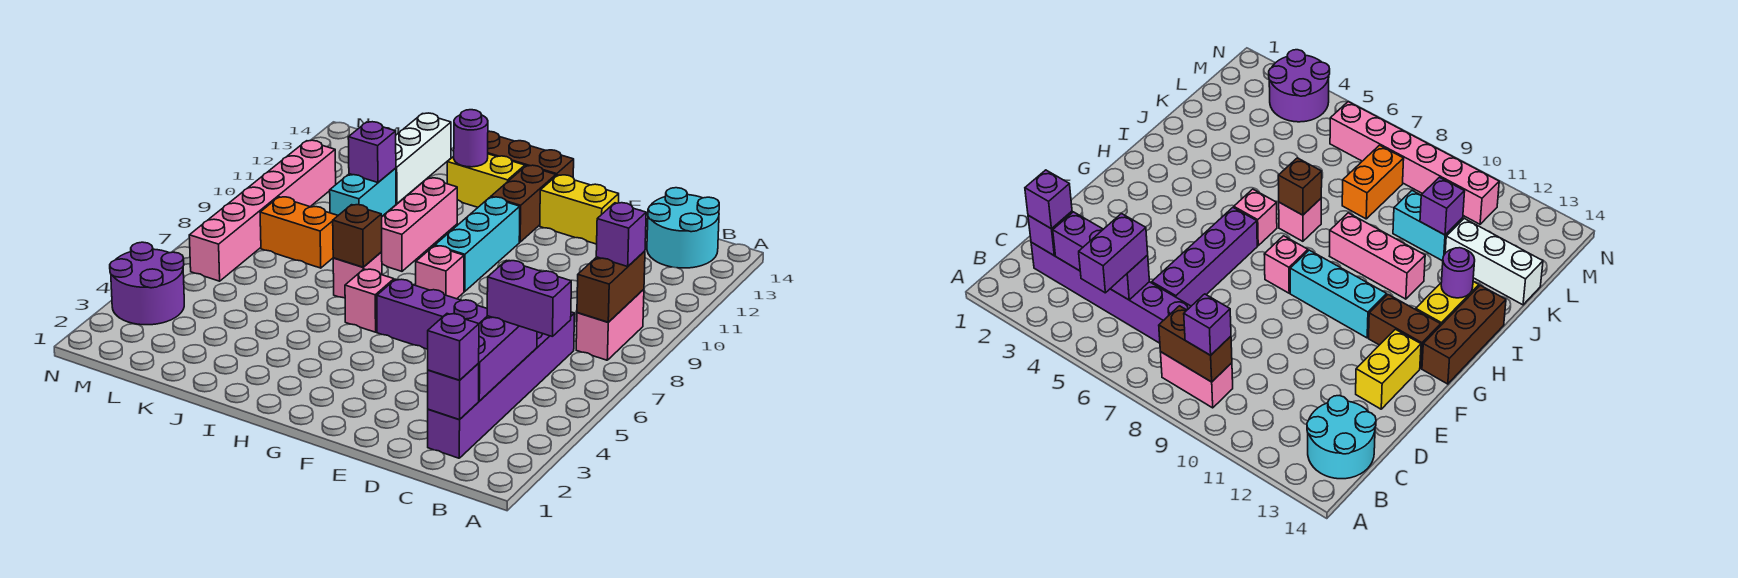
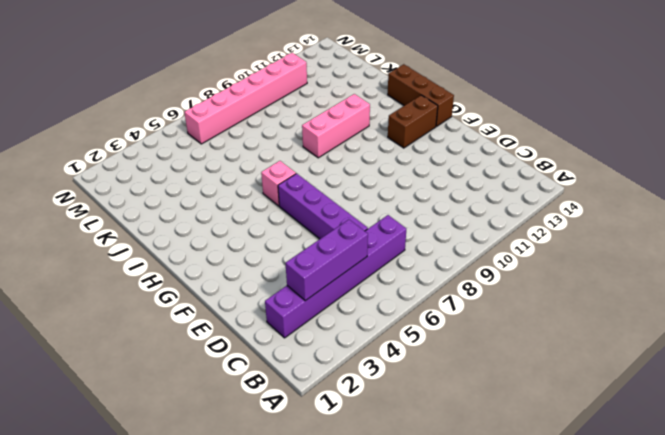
none -> pink 1x2 brick [576,289,644,360]
none -> cyan 2x2 round brick [647,188,719,268]
none -> yellow 1x2 brick [540,175,619,244]

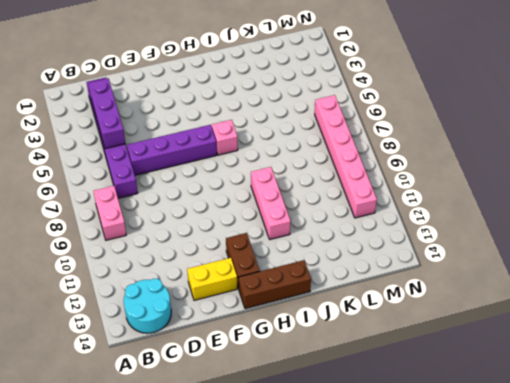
none -> pink 1x1 brick [416,246,464,299]
none -> cyan 1x3 brick [435,197,520,292]
none -> yellow 1x2 brick [447,154,525,207]

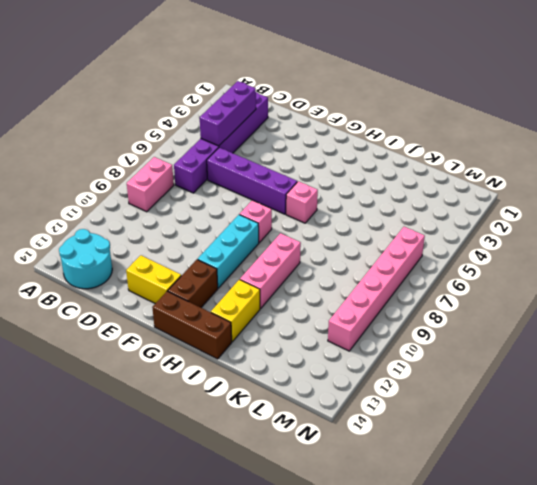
yellow 1x2 brick [211,280,260,342] -> yellow 1x2 brick turned to [447,154,525,207]
none -> pink 1x1 brick [333,252,382,298]
none -> orange 1x2 brick [260,197,338,268]
none -> cyan 1x2 brick [330,168,396,216]

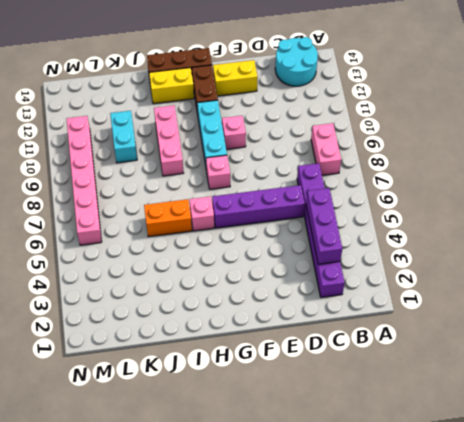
pink 1x1 brick [222,116,246,149] -> pink 1x1 brick moved to [333,252,382,298]
orange 1x2 brick [144,199,192,237] -> orange 1x2 brick moved to [260,197,338,268]
none -> white 1x3 brick [396,113,451,204]
none -> purple 2x2 round brick [110,242,184,325]
none -> brown 1x2 brick [577,251,645,322]

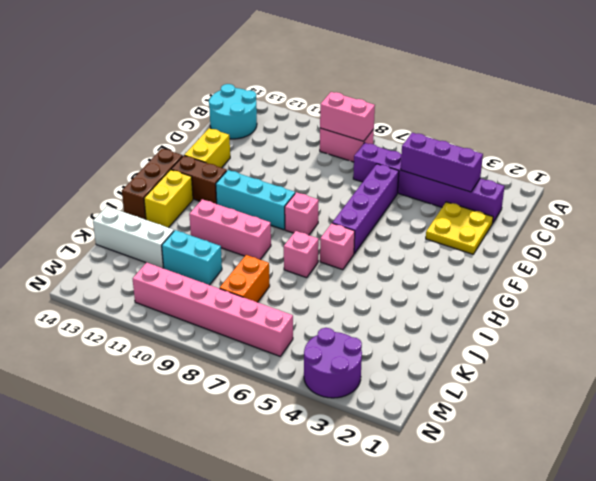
pink 1x2 brick [320,92,375,141] -> brown 1x2 brick [577,251,645,322]
yellow 2x2 plate [426,202,493,254] -> none
none -> purple 1x1 brick [428,364,479,420]
none -> brown 1x1 brick [333,205,382,267]
none -> purple 1x1 round brick [454,110,488,167]

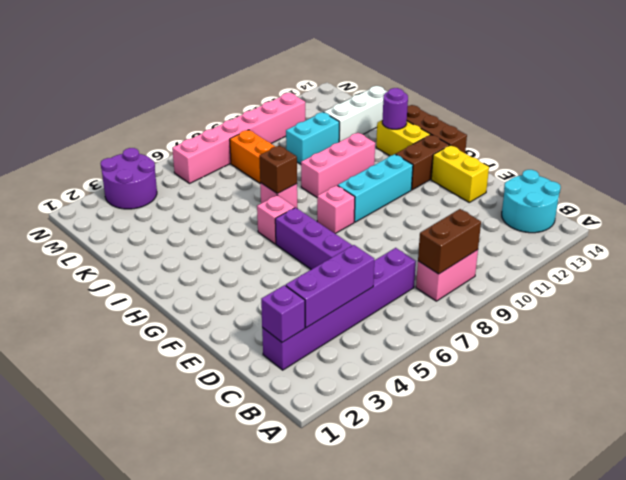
none -> purple 1x1 brick [348,122,396,183]
none -> purple 1x2 brick [487,260,571,337]
none -> purple 1x1 brick [596,203,646,266]

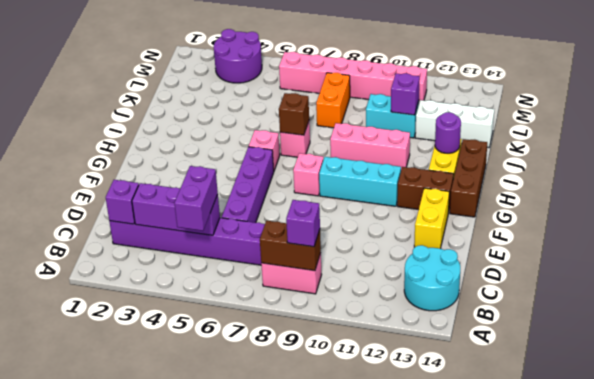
none -> purple 1x1 brick [428,314,479,380]

